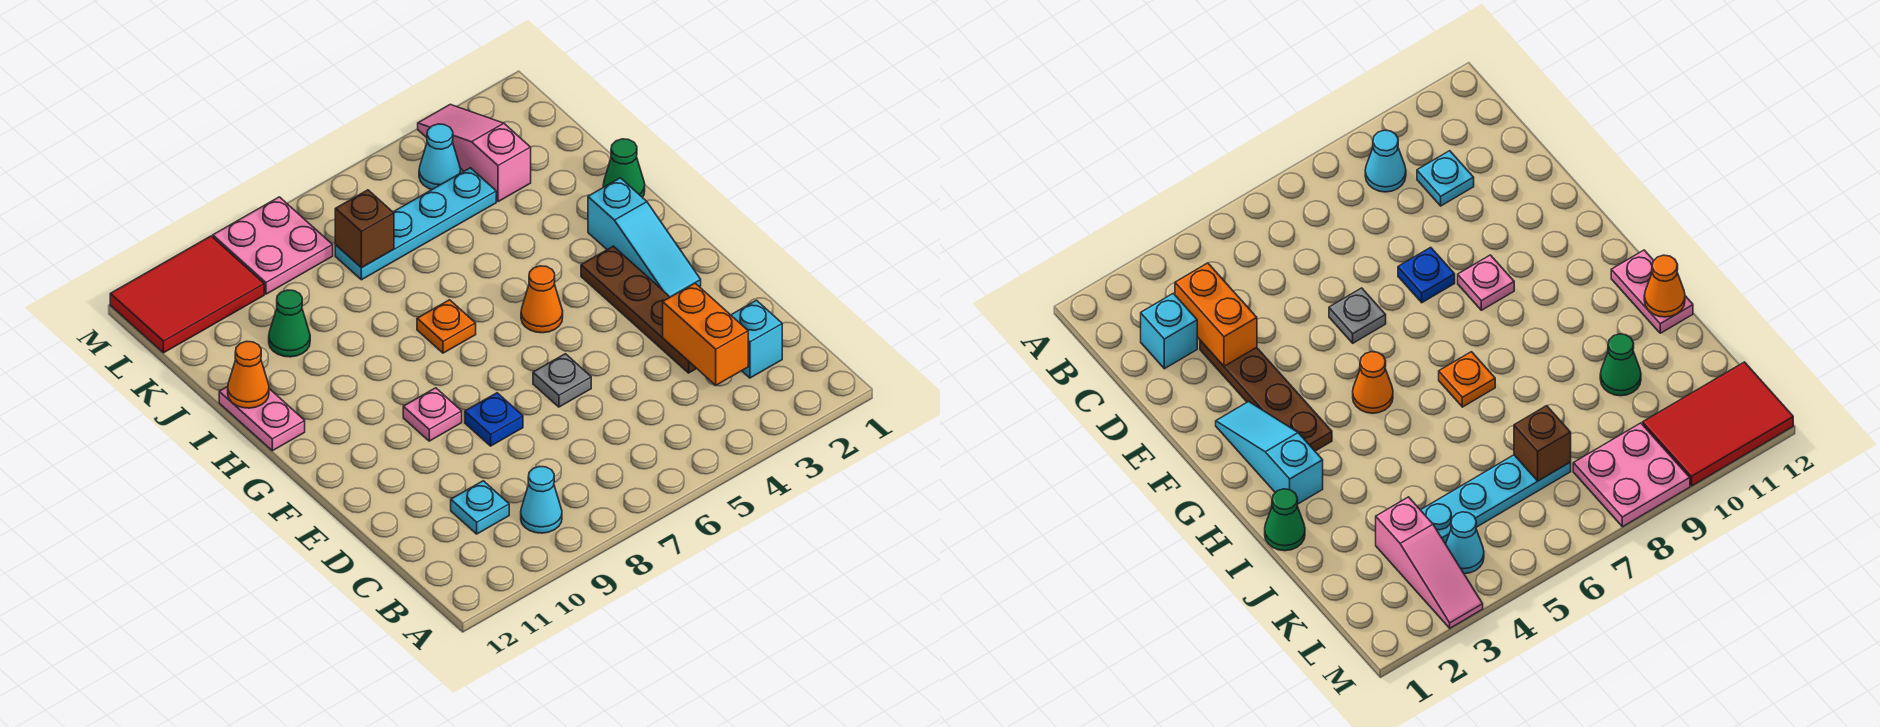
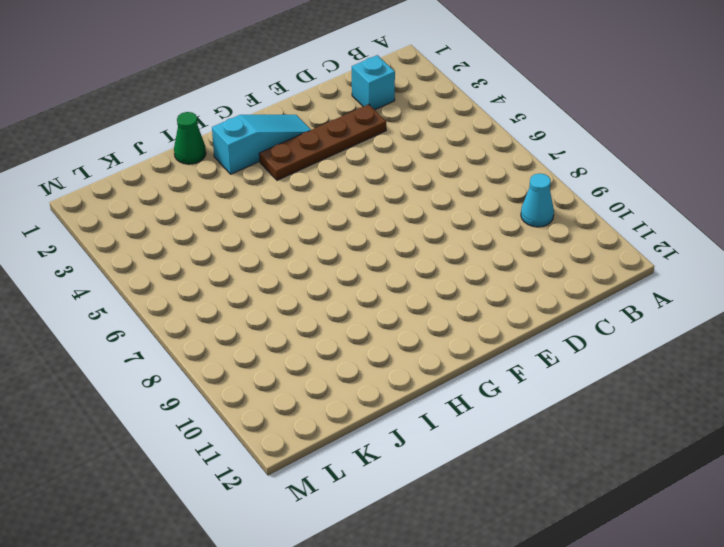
none -> cyan 1x1 plate [451,481,509,534]
none -> grey 1x1 plate [533,354,591,407]
none -> blue 1x1 plate [465,393,523,446]

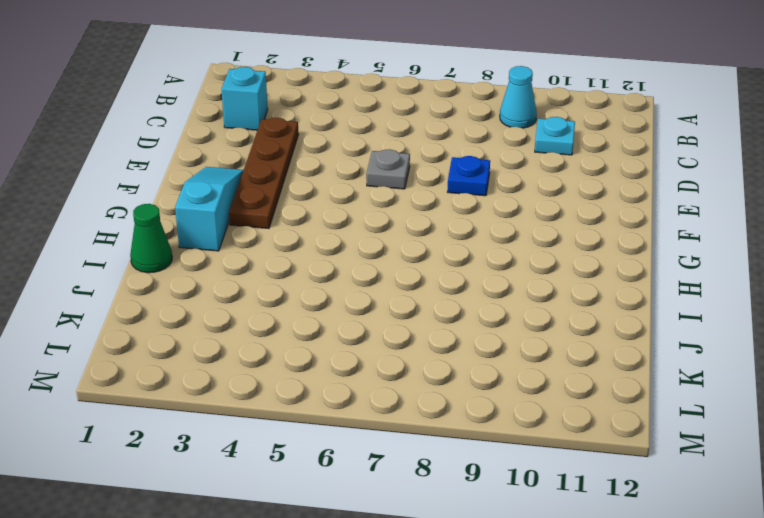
none -> pink 1x1 plate [403,388,462,441]
none -> orange 1x1 cone [521,266,563,333]
none -> orange 1x1 plate [417,300,476,353]

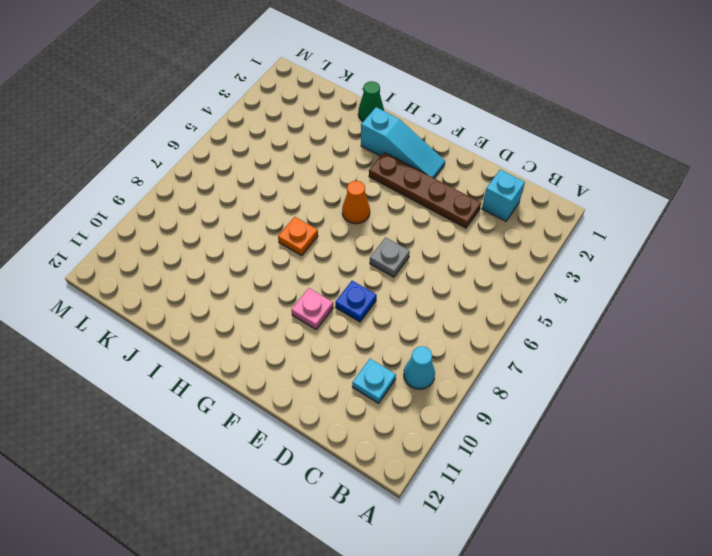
none -> pink 1x2 plate [219,387,305,451]
none -> green 1x1 cone [269,290,310,357]
none -> pink 1x3 slope [418,104,531,202]

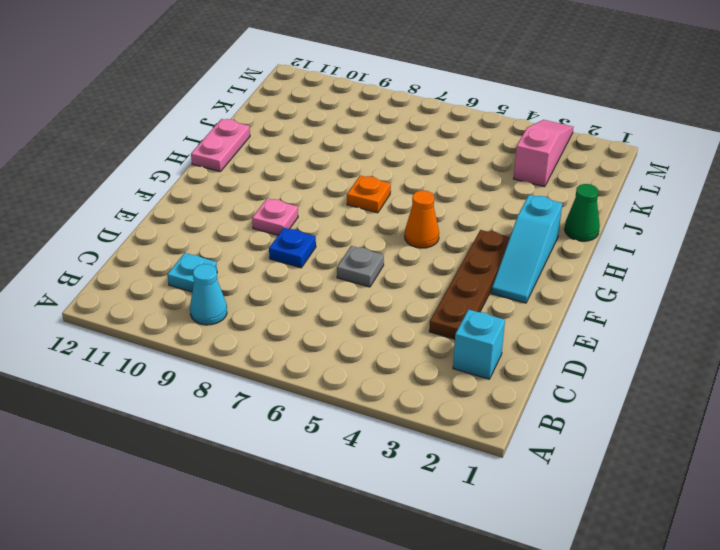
none -> green 1x1 cone [269,290,310,357]
none -> cyan 1x4 plate [335,168,496,280]
none -> cyan 1x1 cone [419,124,461,189]

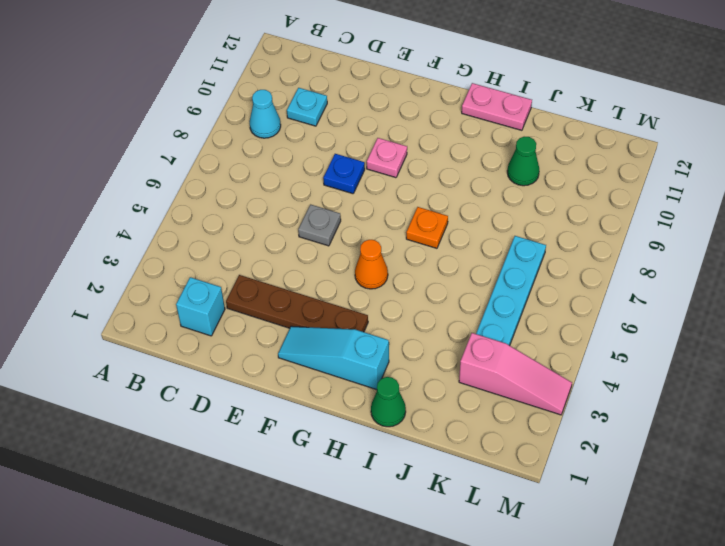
none -> cyan 1x1 cone [419,124,461,189]
none -> pink 2x2 plate [213,197,333,294]
none -> red 2x3 tile [110,236,264,353]

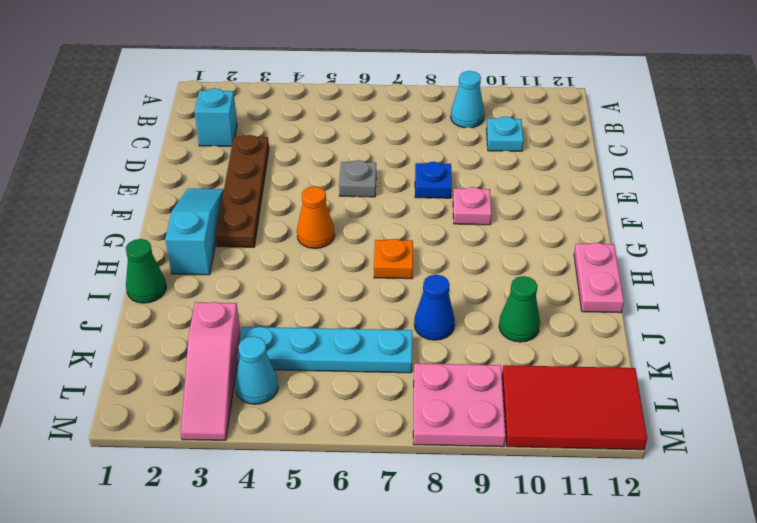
blue 1x1 cone [414,275,455,340] -> none
none -> orange 1x2 brick [663,283,748,385]
none -> orange 1x1 cone [228,341,269,408]
none -> brown 1x1 brick [335,190,394,268]

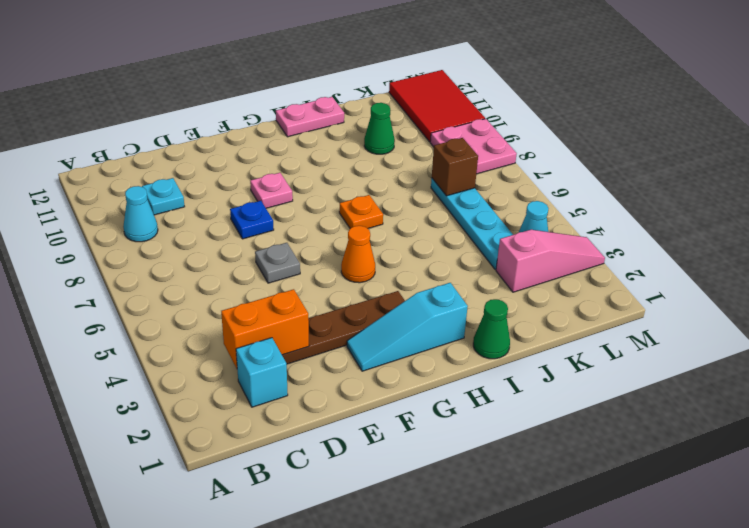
none -> orange 1x1 cone [228,341,269,408]

